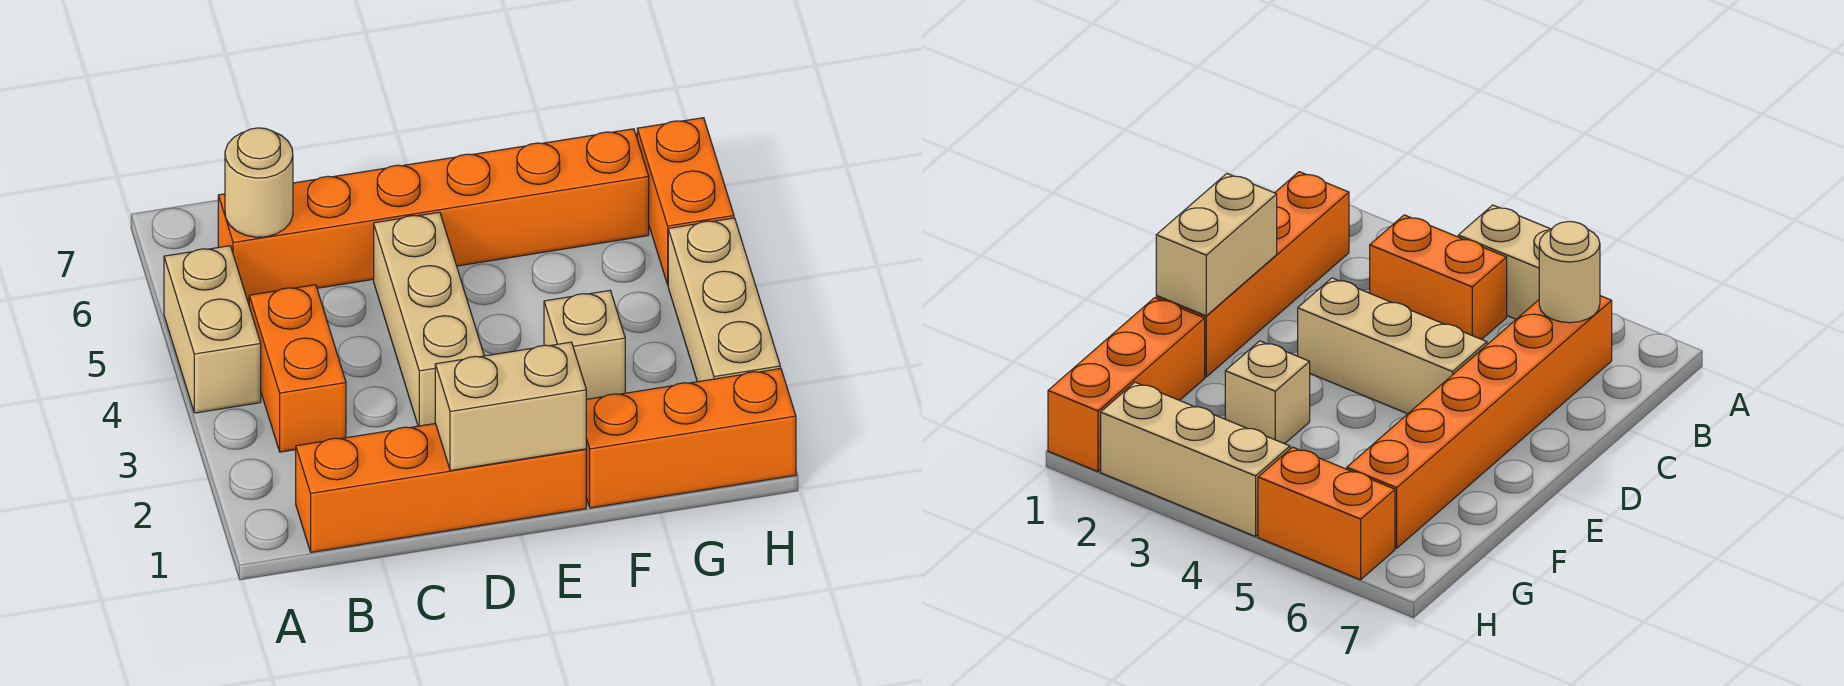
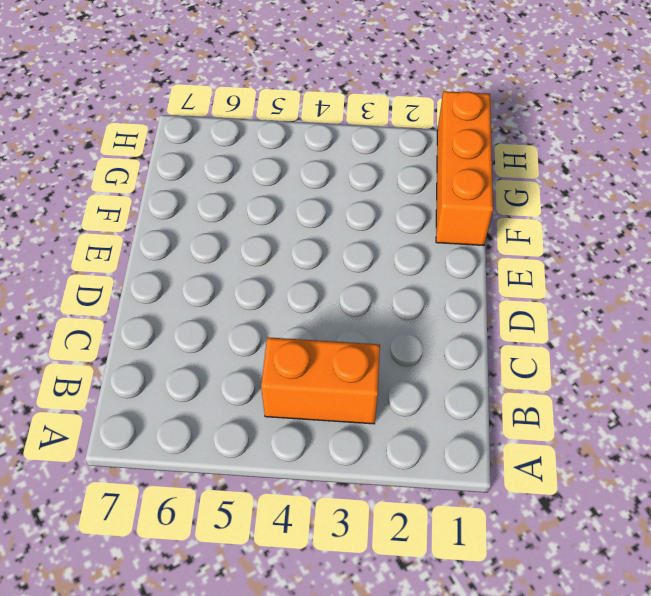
none -> tan 1x2 brick [164,246,261,413]
none -> orange 1x4 brick [296,423,586,552]

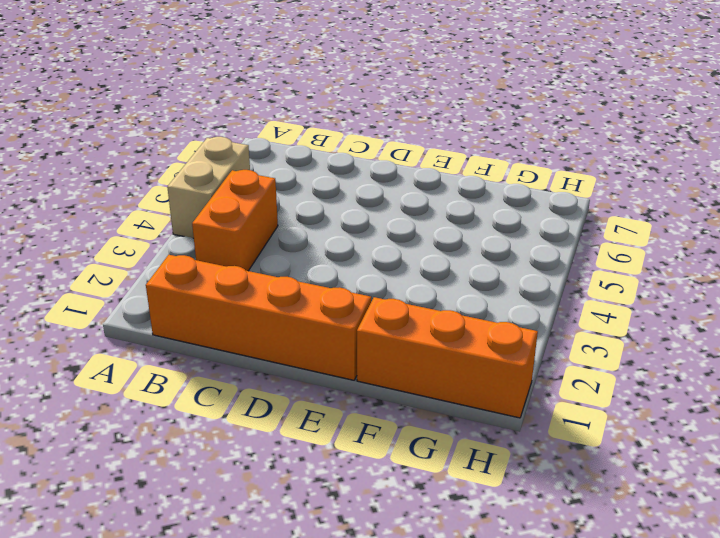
none -> orange 1x6 brick [218,129,649,299]
none -> tan 1x3 brick [374,212,484,426]

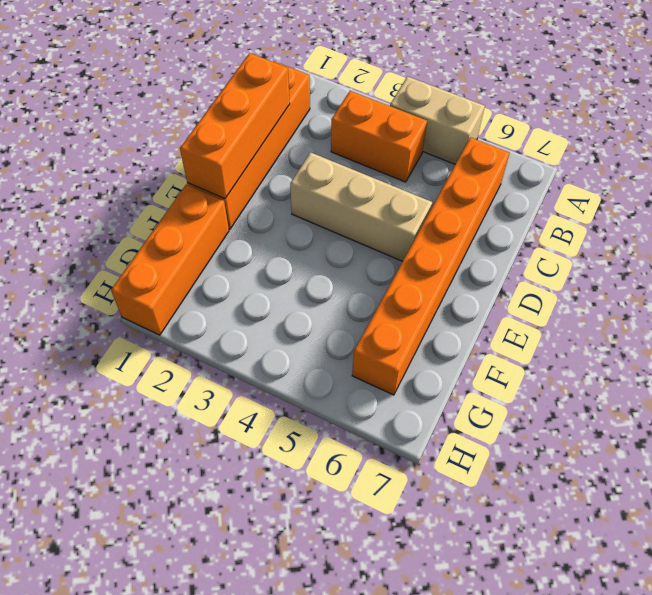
orange 1x3 brick [180,53,290,199] -> tan 1x2 brick [435,342,586,471]
none -> tan 1x1 brick [544,290,625,399]
none -> tan 1x3 brick [668,218,780,382]

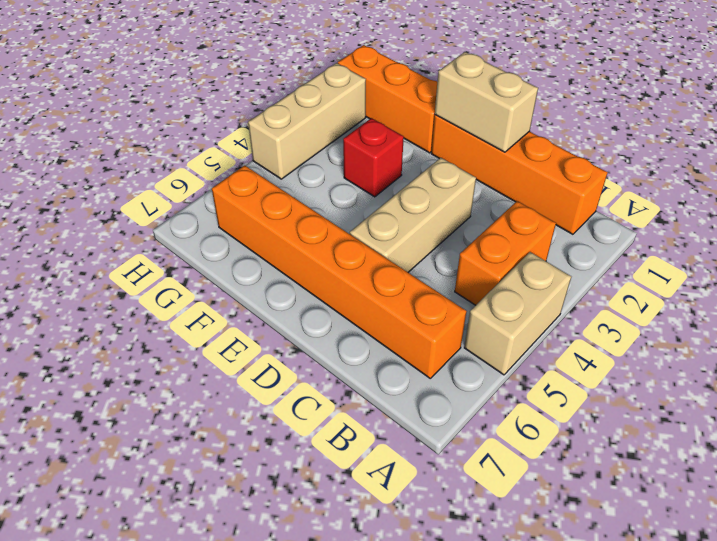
red 1x1 brick [343,118,404,197] -> tan 1x1 brick [544,290,625,399]
none -> orange 1x2 brick [637,118,734,285]
none -> tan 1x1 round brick [225,128,293,237]

